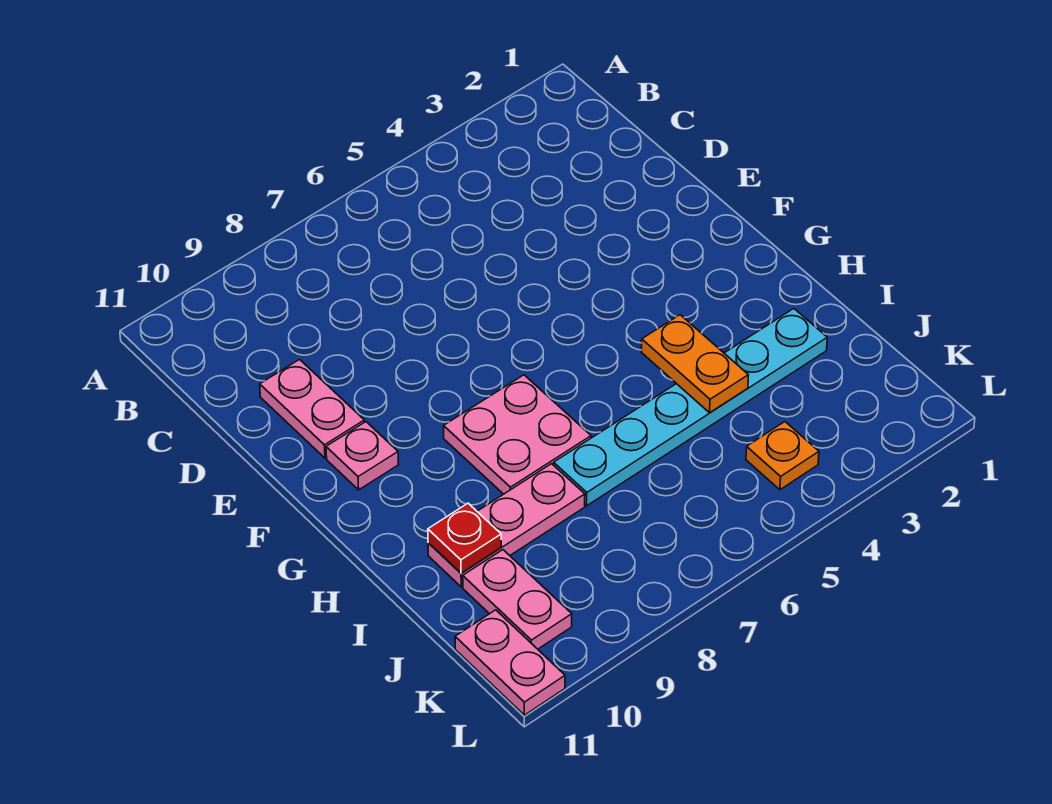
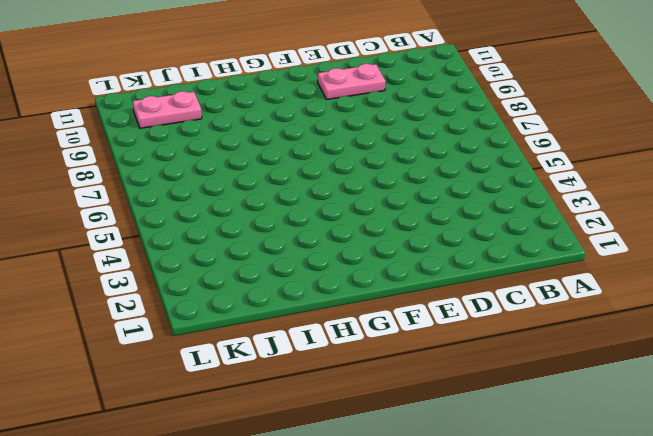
none -> pink 1x1 plate [326,422,399,490]
none -> pink 2x2 plate [444,375,591,494]

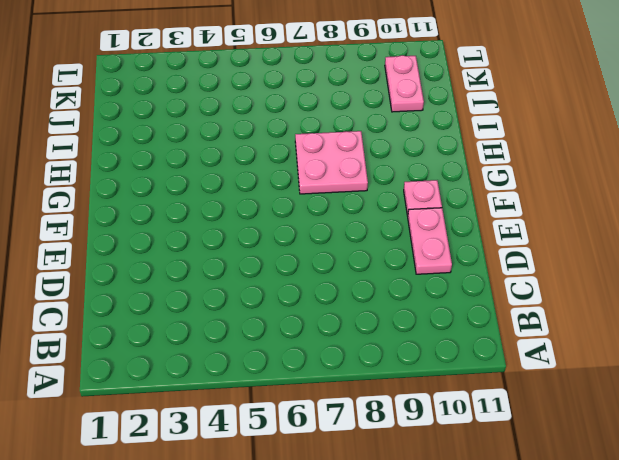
none -> cyan 1x6 plate [554,309,827,506]
none -> pink 1x3 plate [428,464,585,587]

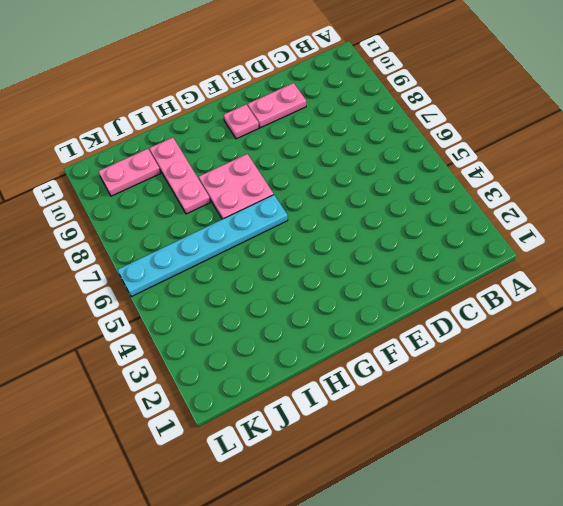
cyan 1x6 plate [118,195,288,297] -> cyan 1x6 plate turned to [554,309,827,506]
none -> orange 1x1 plate [746,422,819,490]
none -> pink 1x2 plate [455,610,565,715]

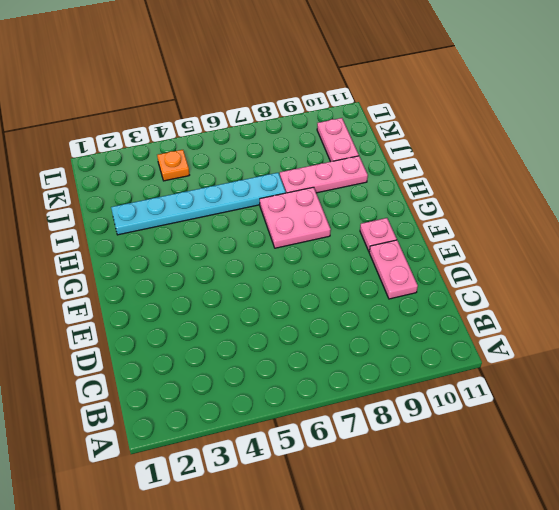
none -> pink 1x2 plate [455,610,565,715]
none -> orange 1x2 plate [642,315,748,413]

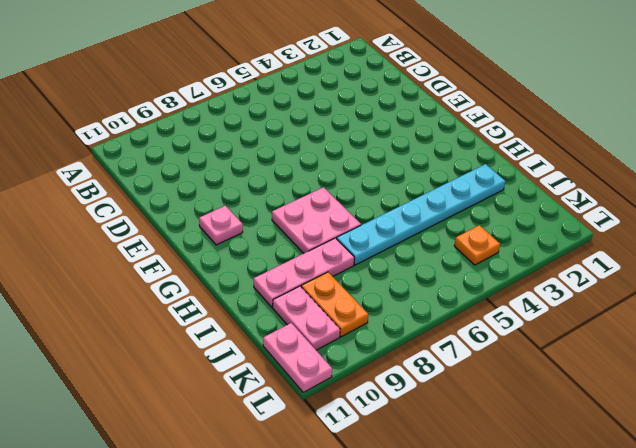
orange 1x2 plate [301,272,368,337] -> orange 1x2 plate moved to [642,315,748,413]
none -> pink 1x2 plate [260,360,364,458]
none -> red 1x1 plate [428,503,501,573]

